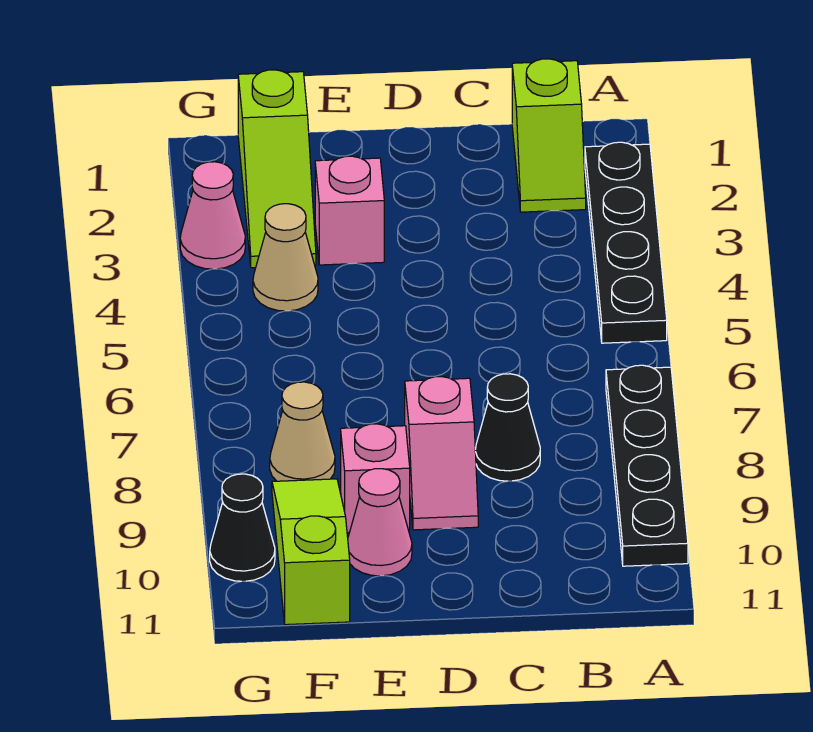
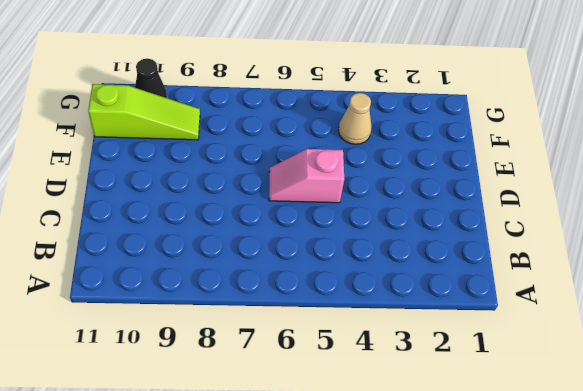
pink 1x2 slope [269,149,344,203] -> pink 1x2 slope moved to [405,377,478,530]
none -> black 1x4 plate [585,142,667,343]
none -> black 1x4 plate [606,365,688,566]
none -> lime 1x2 slope [512,59,586,212]

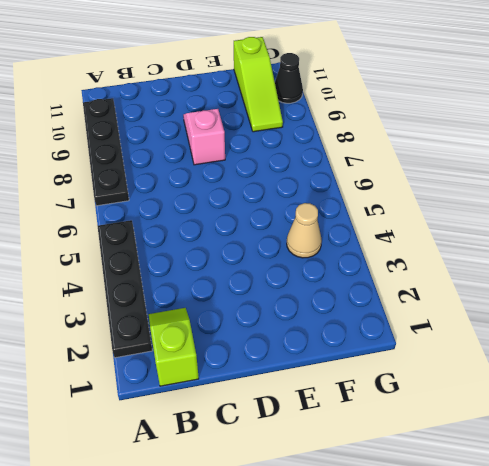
none -> black 1x1 cone [475,374,540,481]
none -> pink 1x1 brick [315,156,384,265]
none -> pink 1x1 brick [341,424,410,533]

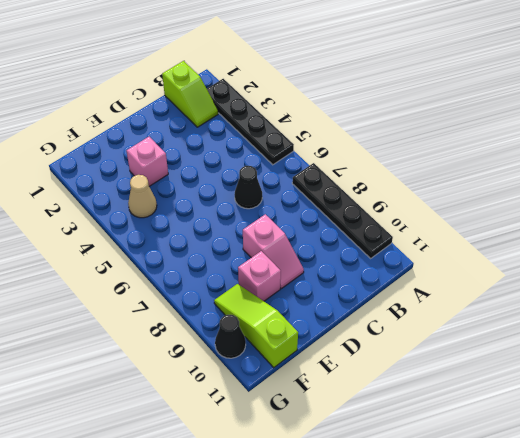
black 1x1 cone [234,166,262,209] -> black 1x1 cone moved to [475,374,540,481]
none -> pink 1x1 cone [348,469,412,576]
none -> lime 1x3 slope [238,70,316,268]
none -> tan 1x1 cone [270,382,335,481]

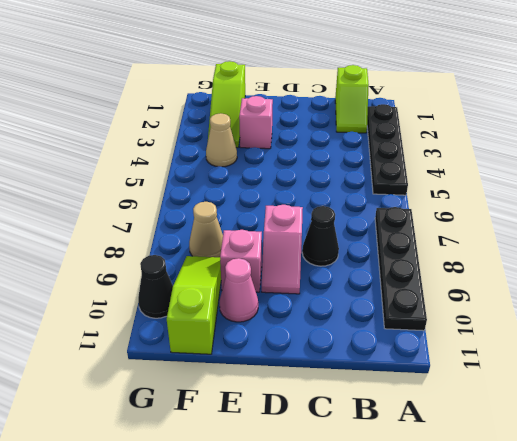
none -> pink 1x1 cone [180,162,245,269]

